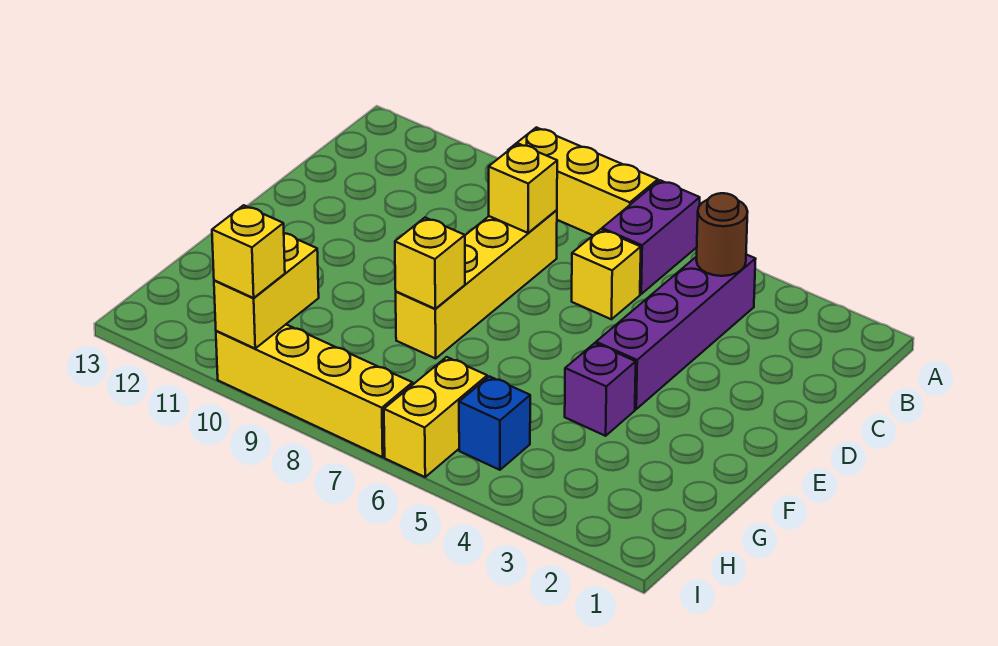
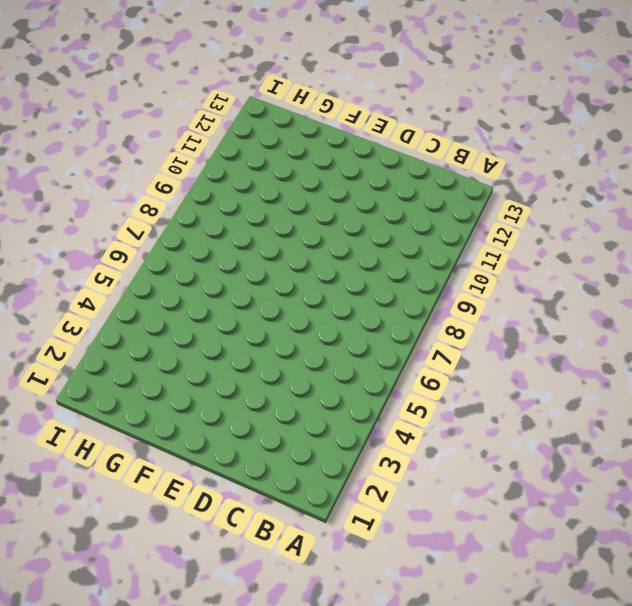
none -> purple 1x2 brick [602,180,700,294]
none -> yellow 1x3 brick [509,127,658,235]
none -> purple 1x4 brick [596,255,756,409]

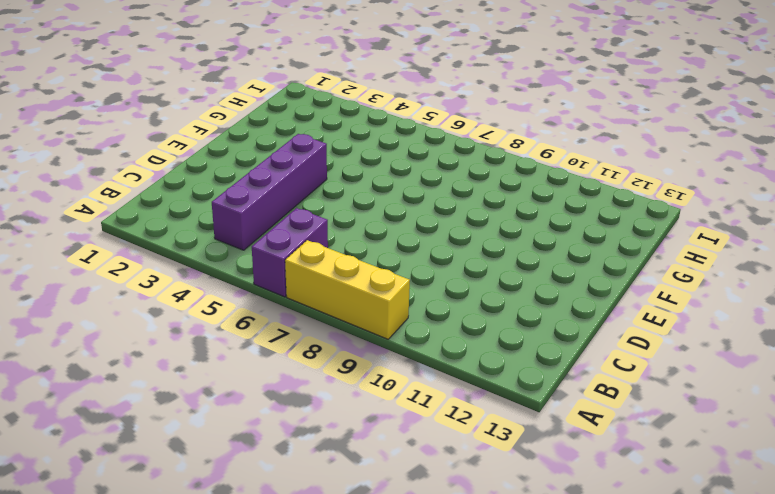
none -> yellow 1x1 brick [572,229,641,319]
none -> yellow 1x4 brick [396,210,557,358]
none -> purple 1x1 brick [565,343,636,436]

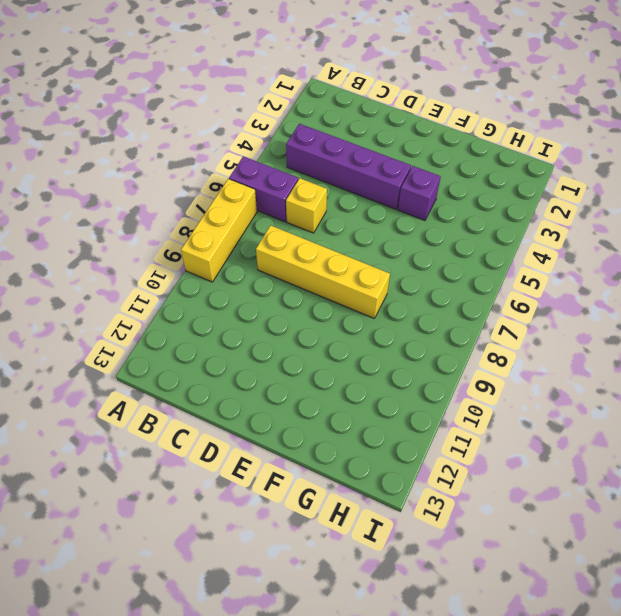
none -> blue 1x1 brick [459,376,530,470]
none -> yellow 1x2 brick [384,357,487,477]
none -> yellow 1x4 brick [216,325,413,457]

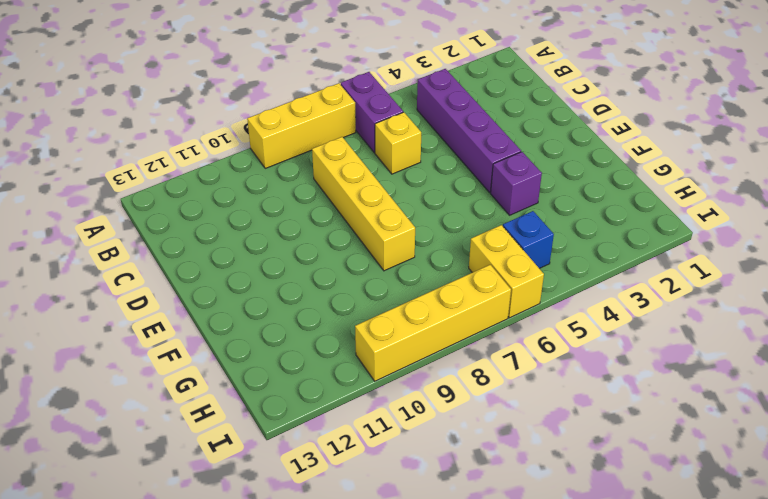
none -> brown 1x1 round brick [696,193,748,276]
none -> yellow 1x1 brick [489,143,557,233]
none -> yellow 1x1 brick [395,217,465,309]

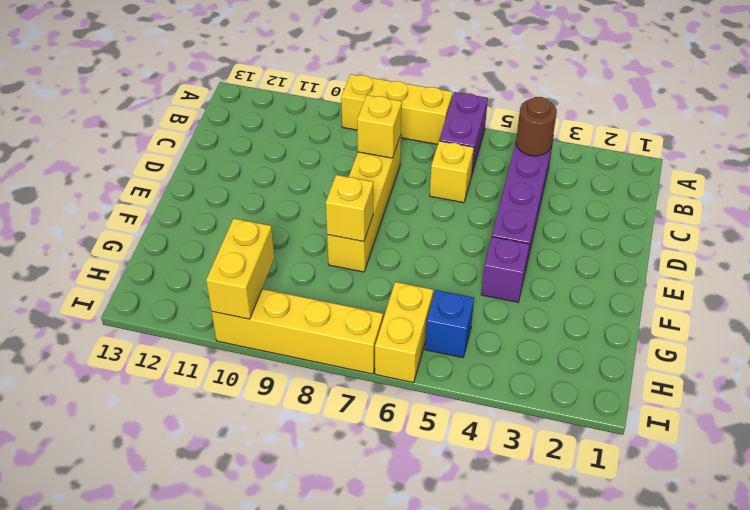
none -> yellow 1x1 brick [212,205,285,298]

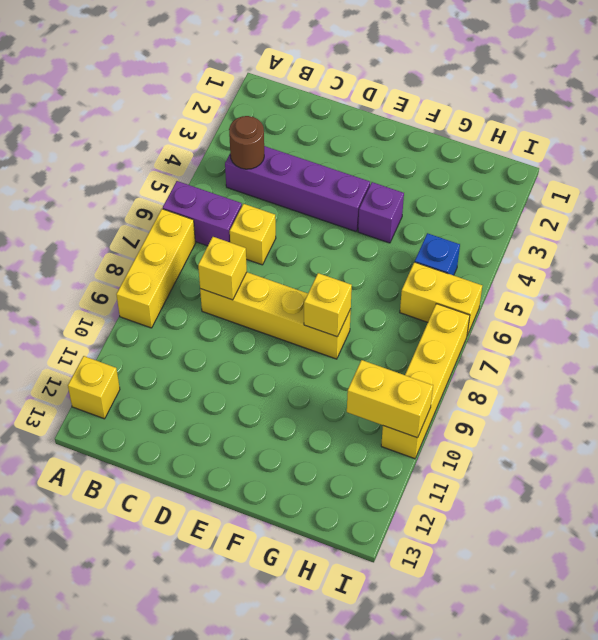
yellow 1x1 brick [68,356,120,419] -> yellow 1x1 brick moved to [212,205,285,298]

